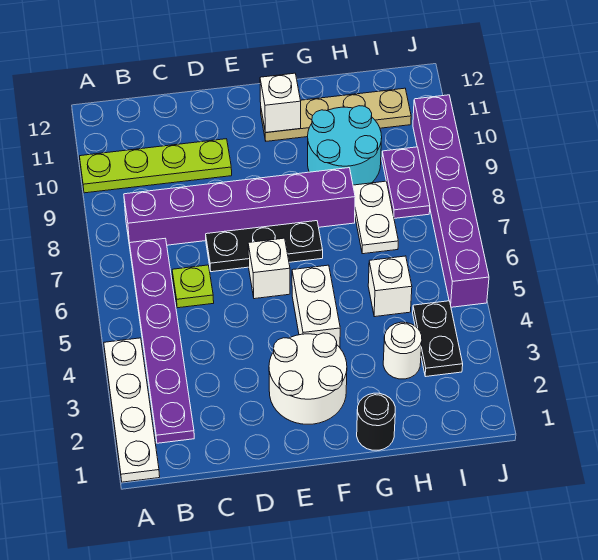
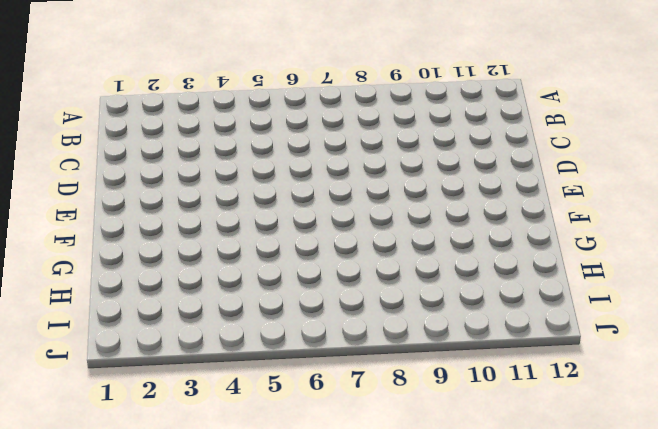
none -> white 1x4 plate [104,338,160,482]
none -> lime 1x4 plate [80,139,232,193]
none -> purple 1x6 plate [130,239,194,443]

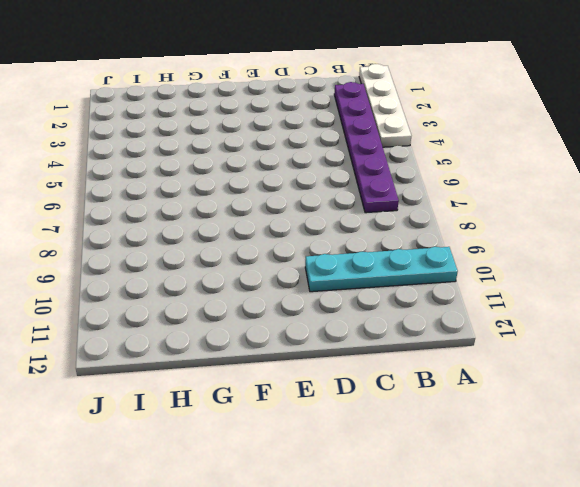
cyan 1x4 plate [305,247,458,292] -> lime 1x4 plate [80,139,232,193]
none -> purple 1x6 brick [124,168,355,246]
none -> lime 1x1 plate [172,265,214,308]
none -> black 1x3 plate [206,221,323,272]

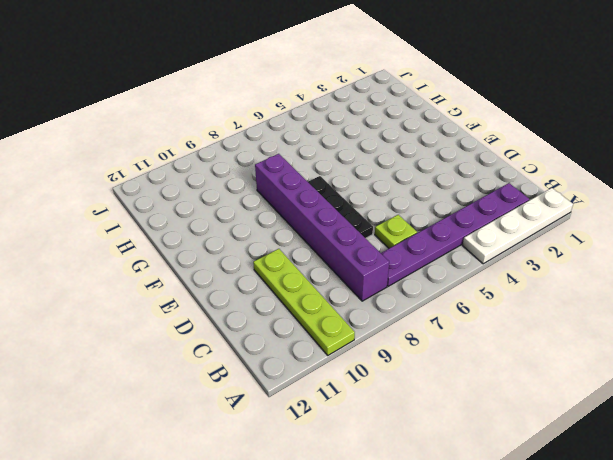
none -> white 2x2 round brick [269,333,347,424]
none -> white 1x1 brick [248,238,290,299]
none -> white 1x2 brick [292,265,340,347]

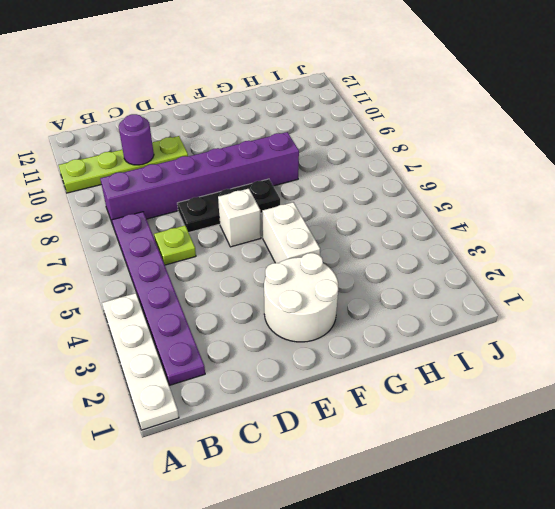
purple 1x1 round brick [119,114,154,165] -> none
none -> tan 1x4 plate [261,88,411,141]
none -> black 1x1 round brick [357,393,395,450]
none -> cyan 2x2 round brick [308,106,382,185]

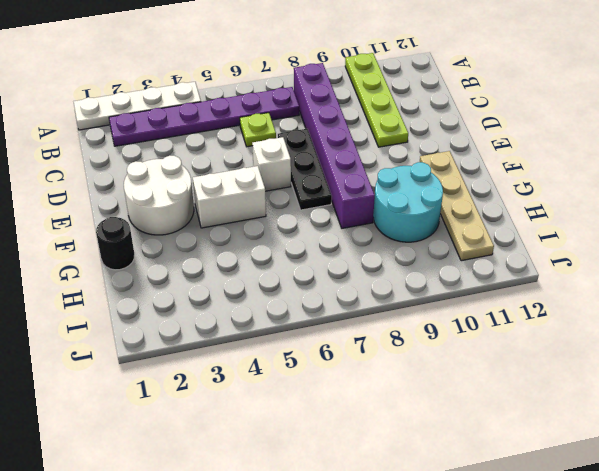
none -> white 1x1 round brick [383,322,422,379]
none -> white 1x1 brick [368,256,412,317]
none -> white 1x2 plate [353,181,398,254]

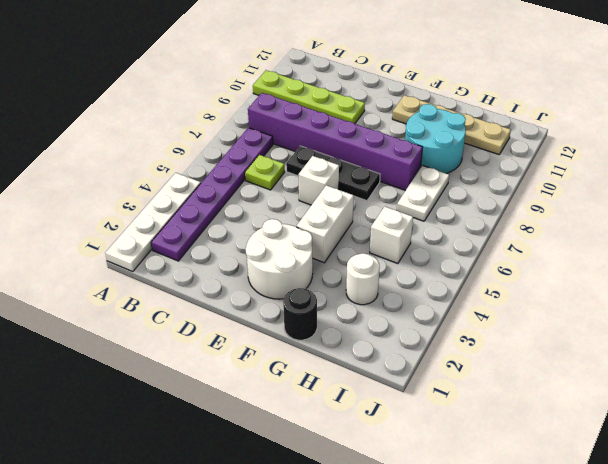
none -> black 1x2 plate [413,301,463,377]
none -> purple 1x2 plate [382,147,430,218]
none -> purple 1x6 brick [413,95,489,307]

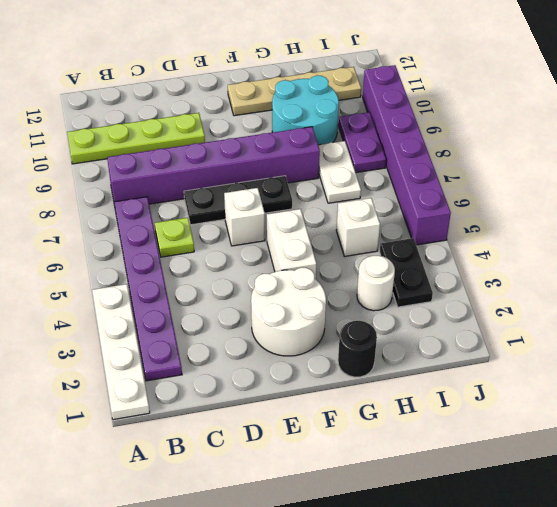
none -> white 1x1 brick [260,73,301,133]

